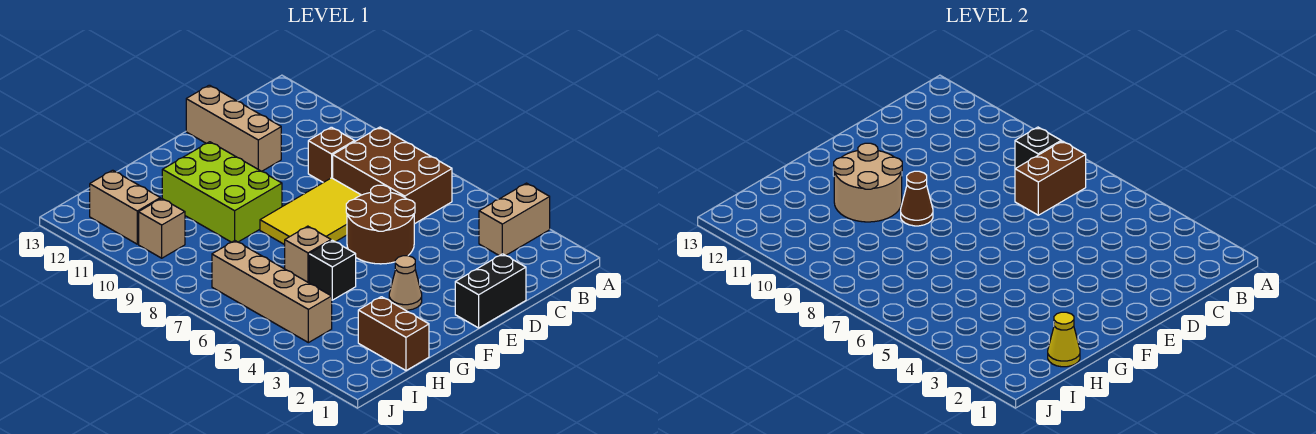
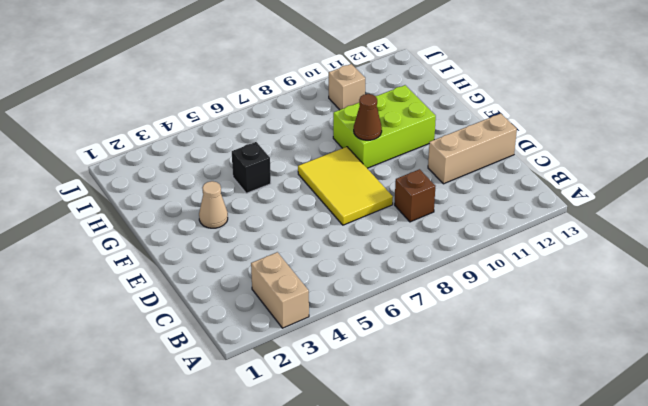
none -> brown 2x3 brick [333,127,452,224]
none -> black 1x2 brick [455,254,526,328]
none -> brown 2x2 round brick [346,185,415,264]

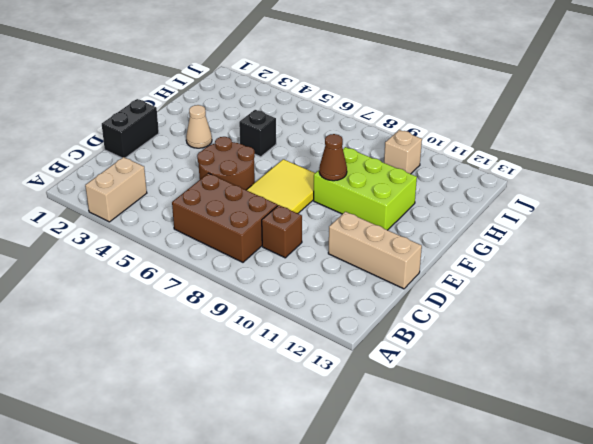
none -> tan 1x1 brick [285,226,331,283]
none -> brown 1x2 brick [358,297,429,371]
none -> tan 1x4 brick [212,241,332,343]

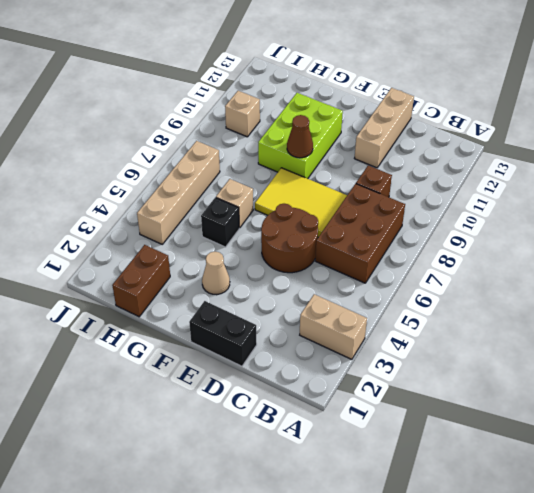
none -> tan 1x2 brick [90,170,160,244]
none -> brown 1x2 brick [1015,141,1086,215]
none -> black 1x1 brick [1015,127,1061,169]

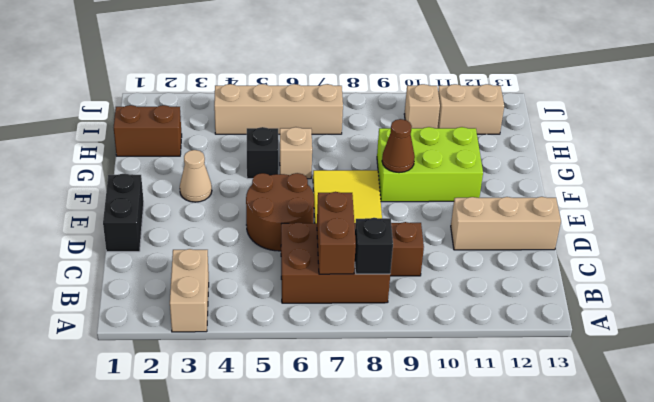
none -> tan 2x2 round brick [833,143,902,222]
none -> yellow 1x1 cone [1048,312,1080,367]

